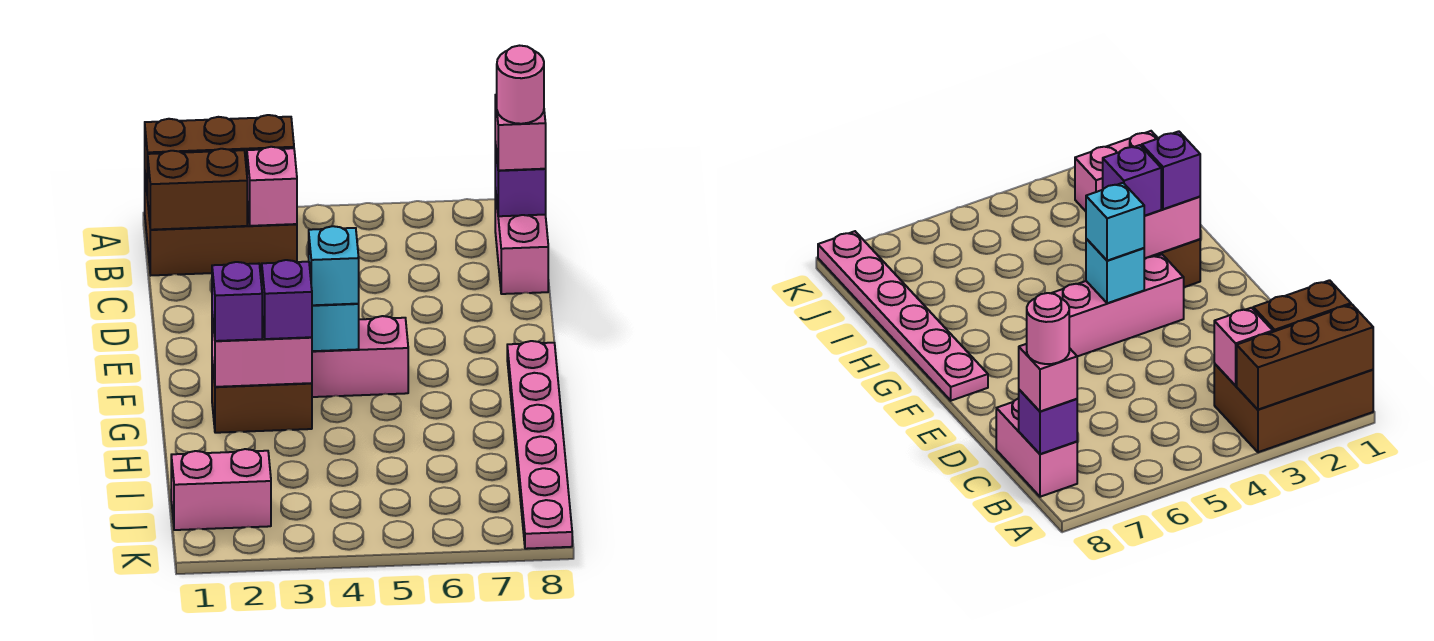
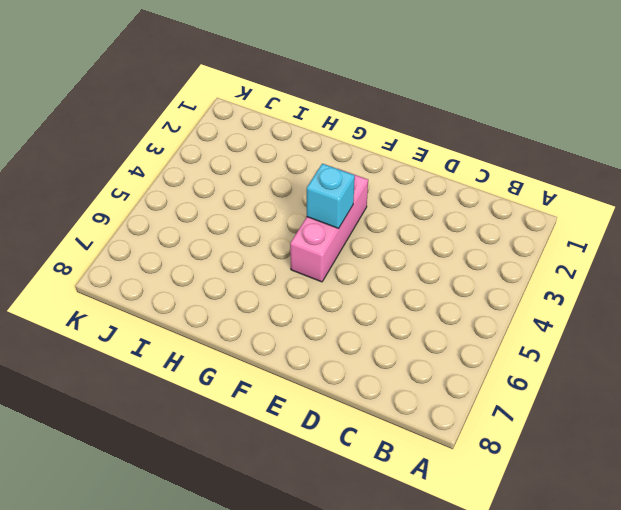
none -> brown 2x3 brick [145,177,297,275]
none -> pink 1x2 brick [495,188,548,294]
none -> pink 1x6 plate [507,341,572,549]

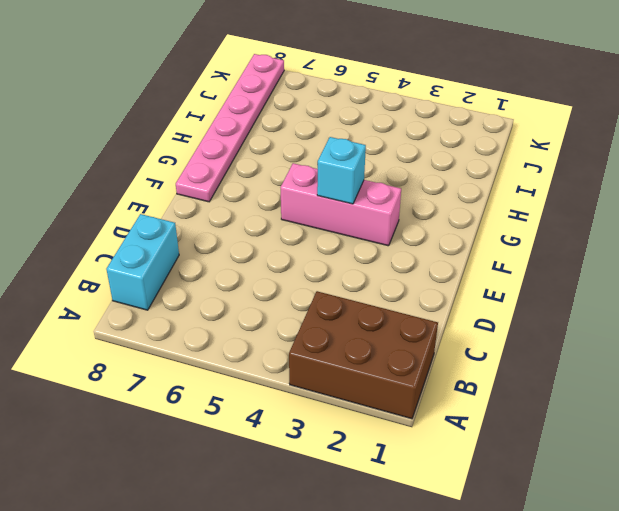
cyan 1x2 brick [106,214,179,310] -> pink 1x2 brick [495,188,548,294]
none -> brown 1x2 brick [212,361,312,433]
none -> pink 1x2 brick [171,449,271,530]
none -> brown 1x3 brick [145,115,294,197]

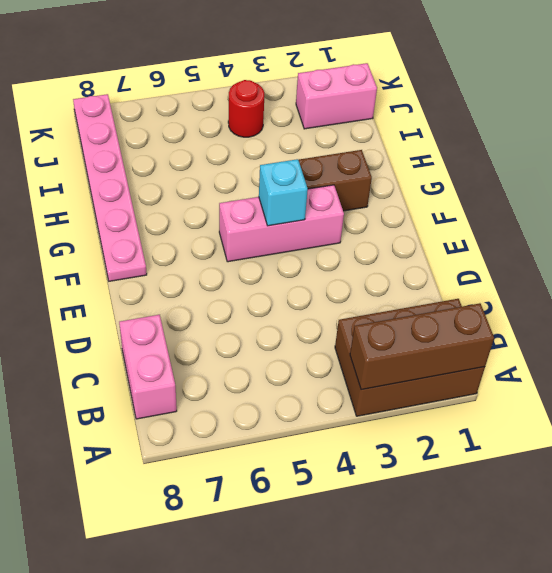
red 1x1 round brick [228,80,264,137] -> none
none -> brown 1x2 brick [147,149,247,230]
none -> pink 1x1 brick [247,147,297,226]
none -> purple 1x1 brick [495,142,546,216]

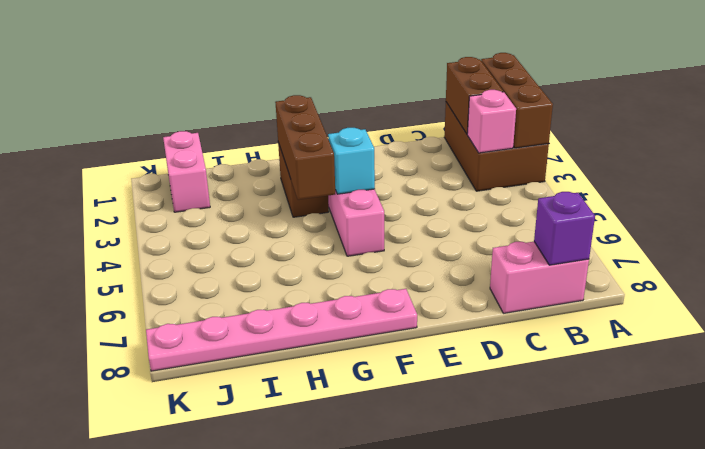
brown 1x3 brick [275,95,335,200] -> pink 1x2 brick [212,315,312,387]
none -> pink 1x1 brick [495,95,546,170]
none -> cyan 1x1 brick [309,226,359,305]
none -> purple 1x1 brick [212,262,262,341]

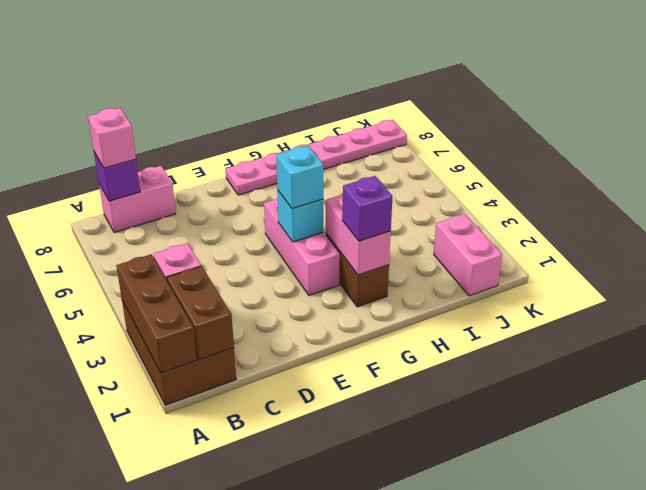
none -> purple 1x1 brick [262,260,312,339]
none -> pink 1x1 round brick [497,46,544,124]

